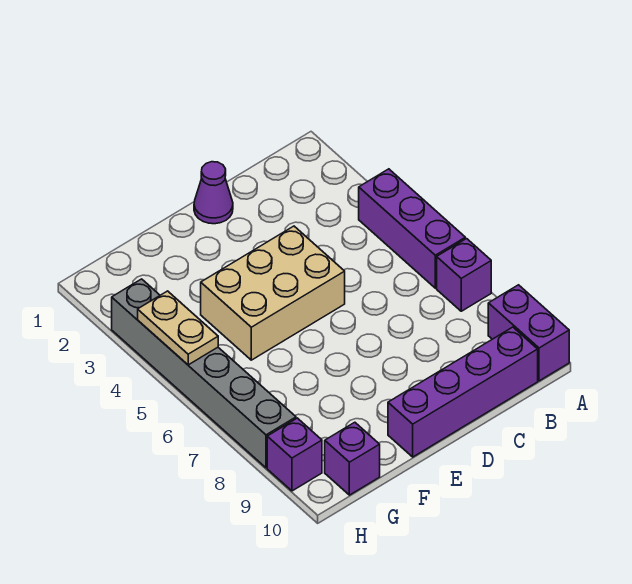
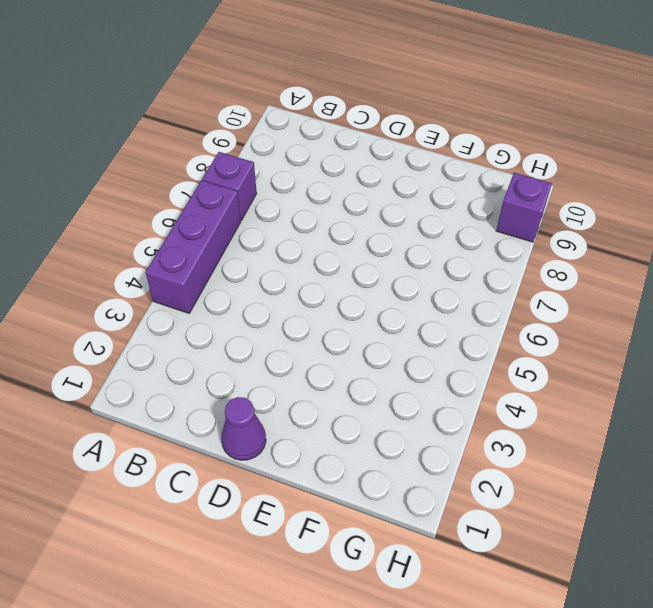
none -> purple 1x2 brick [488,285,569,381]
none -> purple 1x4 brick [388,327,538,457]

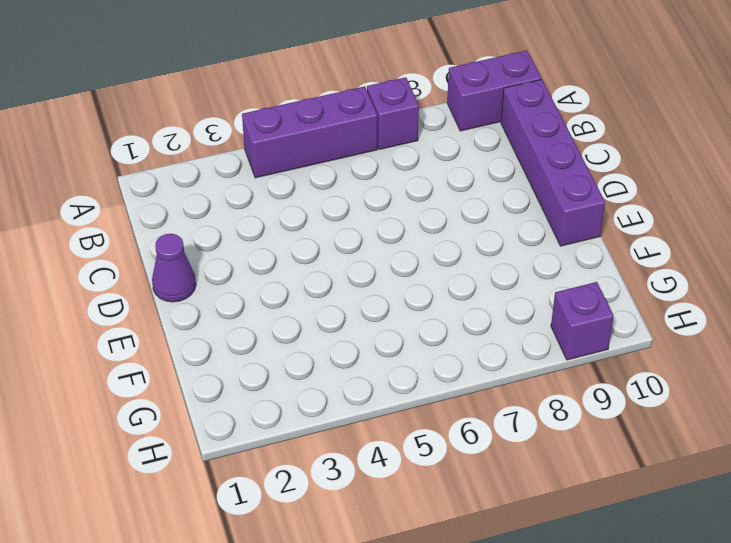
none -> tan 2x3 brick [201,226,345,360]
none -> purple 1x1 brick [325,422,380,495]

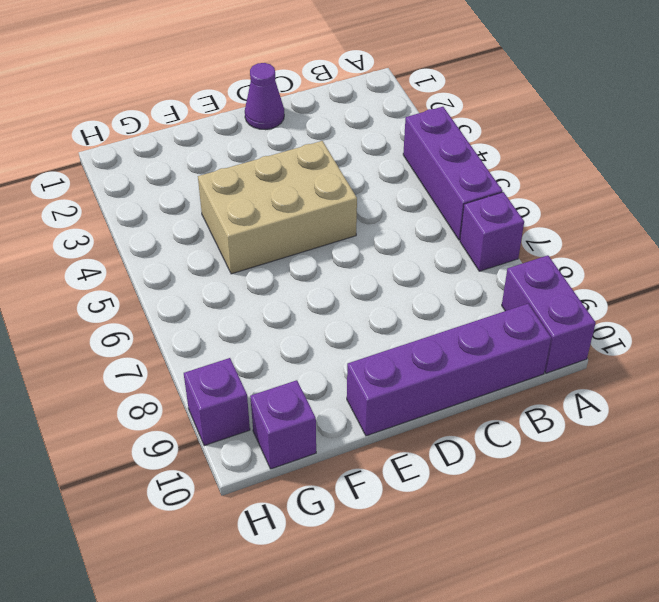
none -> grey 1x6 brick [112,279,296,468]
none -> tan 1x2 plate [138,291,218,365]

